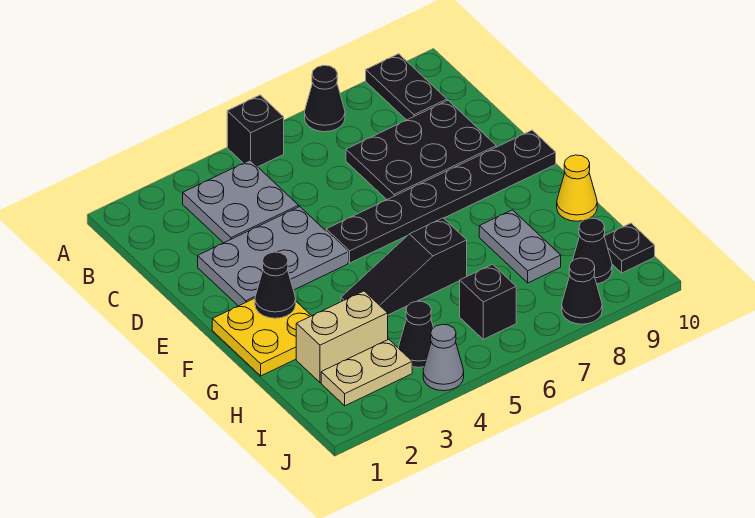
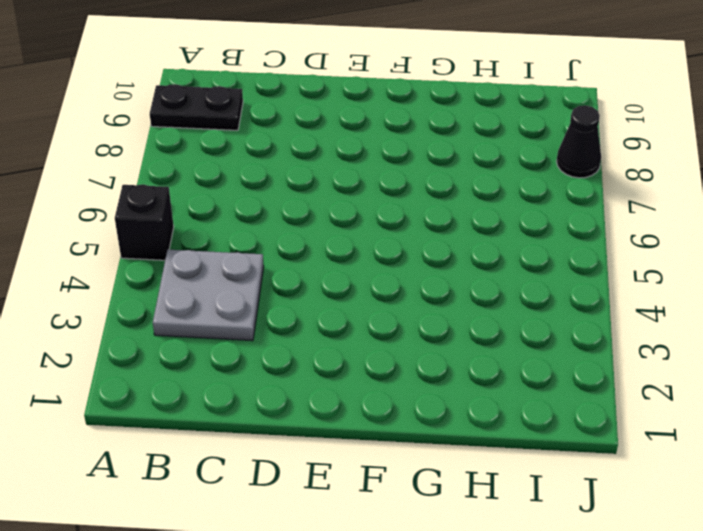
none -> black 1x1 cone [305,65,345,132]
none -> black 2x3 plate [346,101,496,200]
none -> grey 2x3 plate [198,207,348,306]

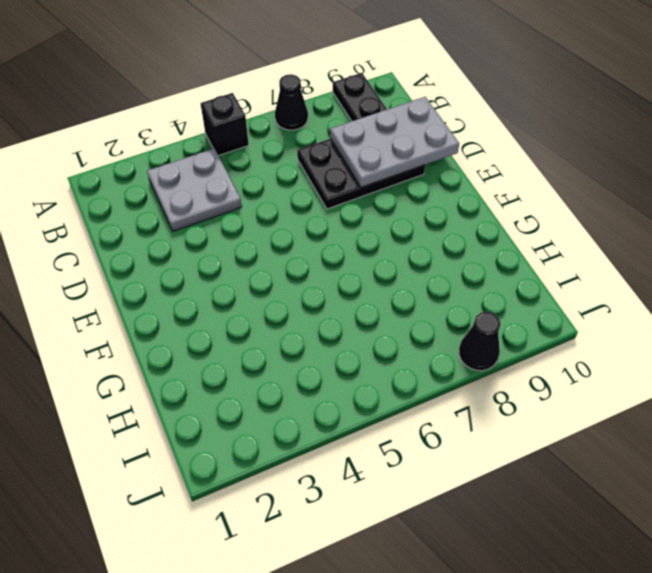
grey 2x3 plate [330,97,459,187] -> grey 2x3 plate moved to [198,207,348,306]
none -> black 1x6 plate [326,130,556,263]
none -> yellow 2x2 plate [212,298,311,376]
none -> black 1x3 slope [341,218,467,315]

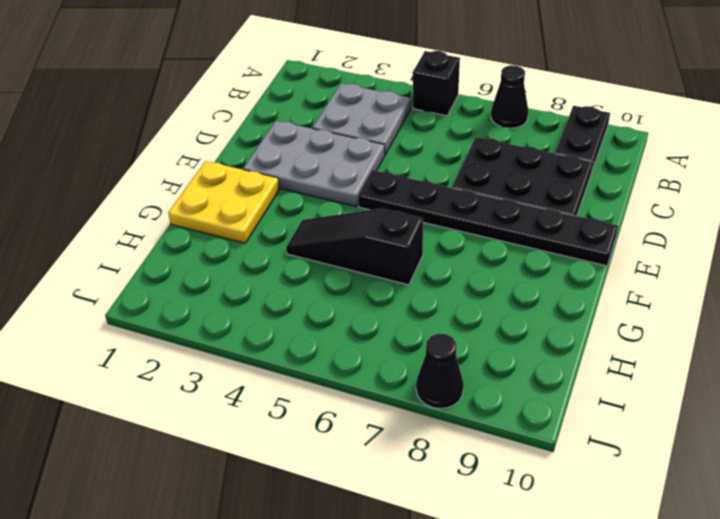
none -> grey 1x2 plate [479,210,561,283]
none -> yellow 1x1 cone [557,155,597,221]
none -> tan 1x2 brick [296,291,388,383]

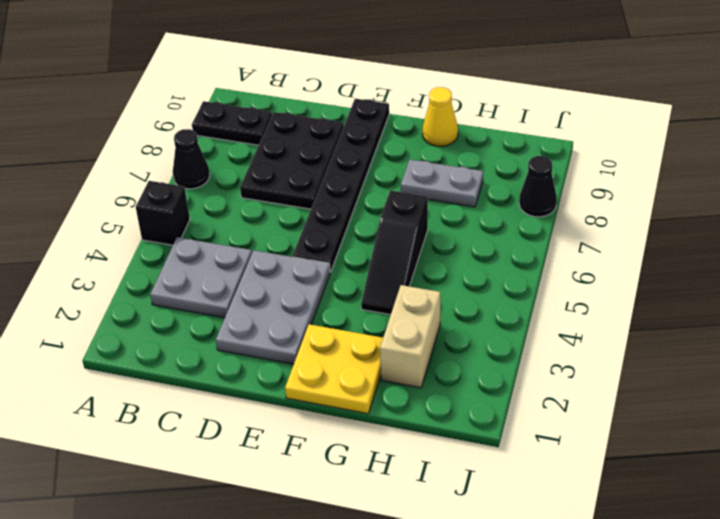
none -> tan 1x2 plate [321,339,412,406]
none -> black 1x1 cone [398,301,433,367]
none -> black 1x1 brick [460,264,516,339]

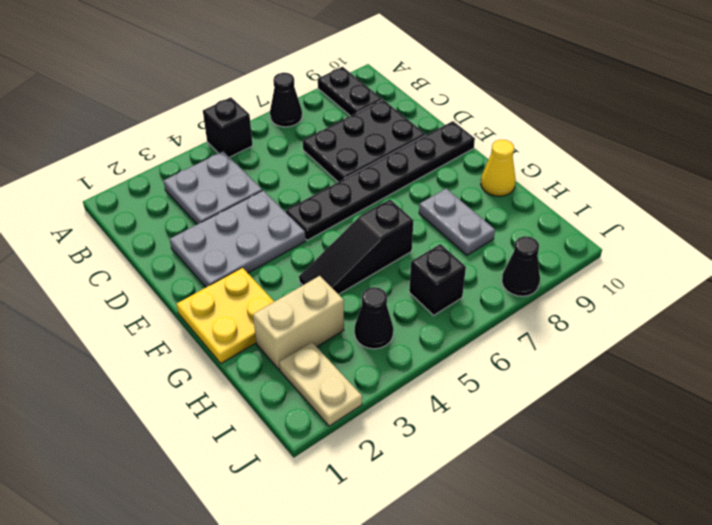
tan 1x2 plate [279,342,362,426] -> tan 1x2 plate turned to [321,339,412,406]
none -> black 1x1 cone [573,218,612,284]
none -> black 1x1 plate [604,223,655,273]
none -> grey 1x1 cone [423,324,464,391]

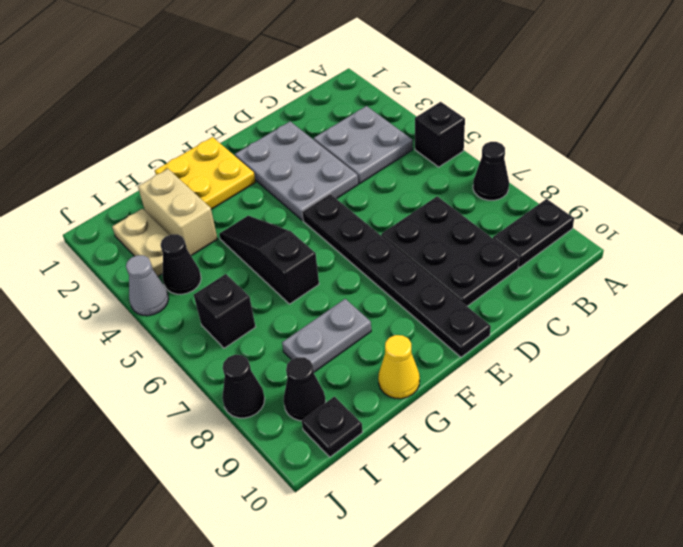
none -> black 1x1 cone [255,252,296,318]

